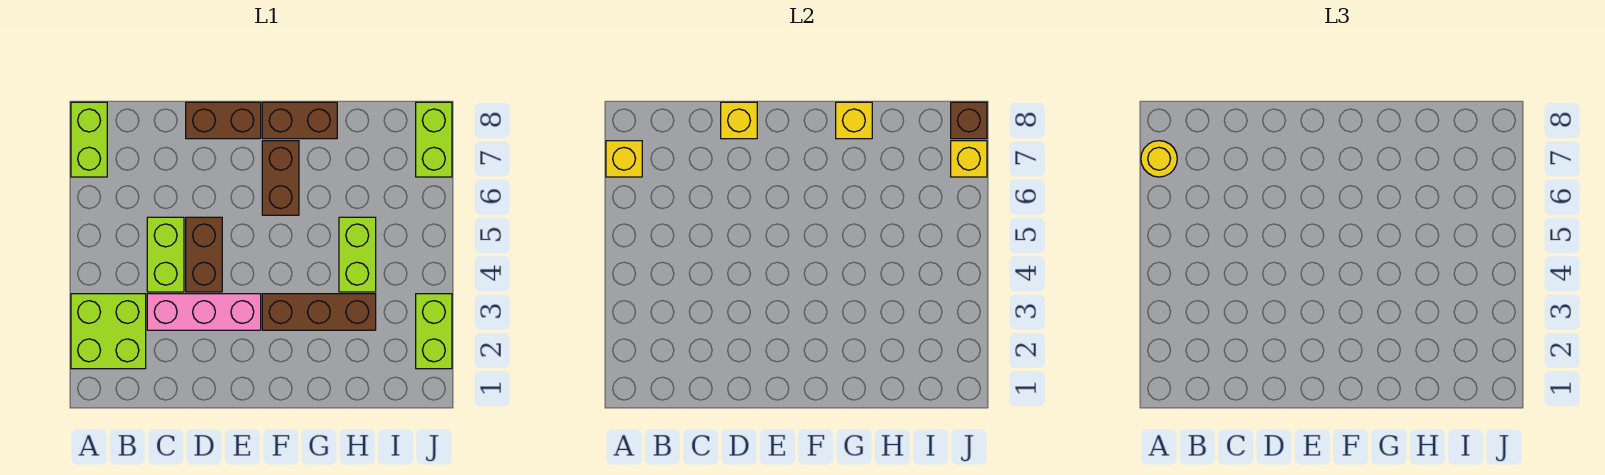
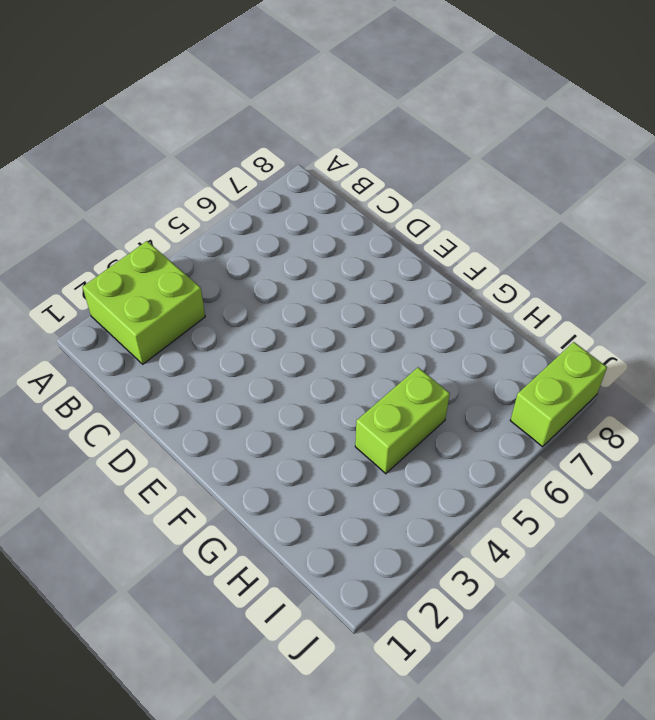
none -> lime 1x2 brick [71,102,107,177]
none -> pink 1x3 brick [147,294,261,330]
none -> lime 1x2 brick [147,217,184,292]

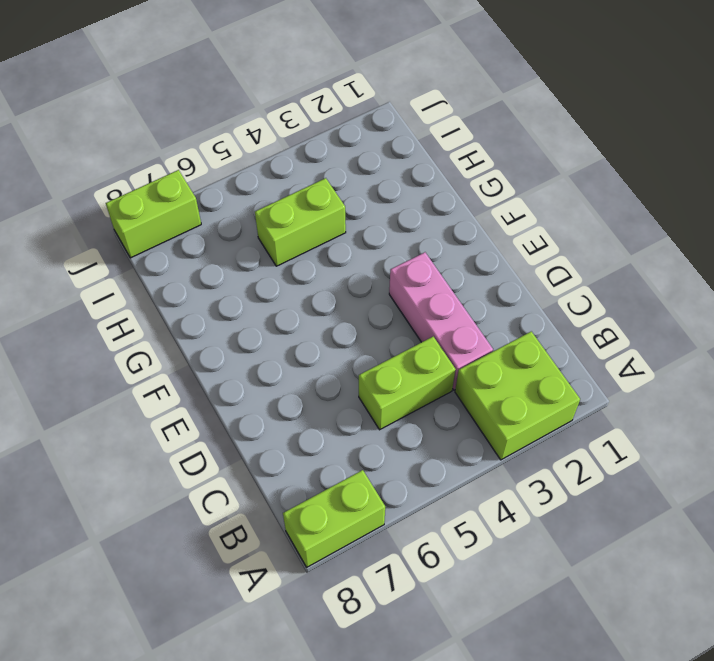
none -> brown 1x2 brick [186,217,222,292]
none -> brown 1x2 brick [186,102,261,139]
none -> brown 1x3 brick [262,294,376,330]

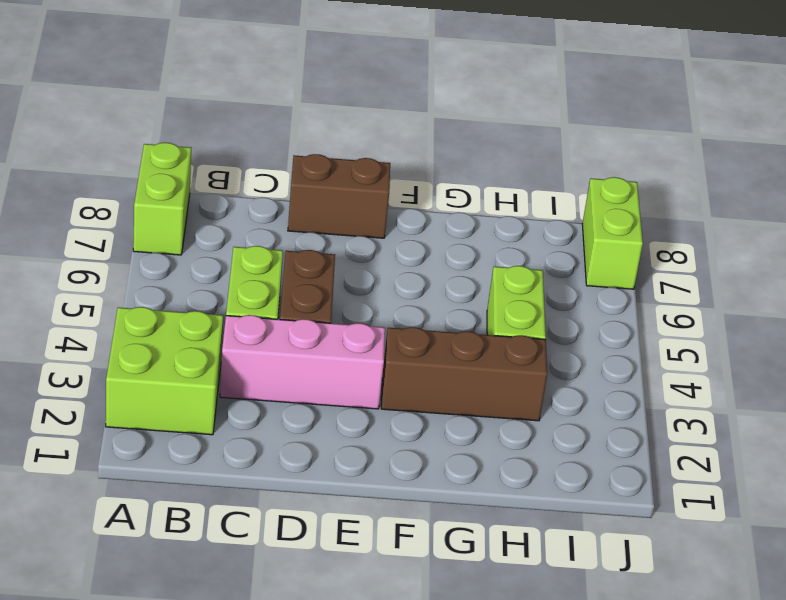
none -> brown 1x2 brick [262,141,299,215]
none -> brown 1x2 brick [262,102,337,139]
none -> lime 1x2 brick [416,294,452,369]

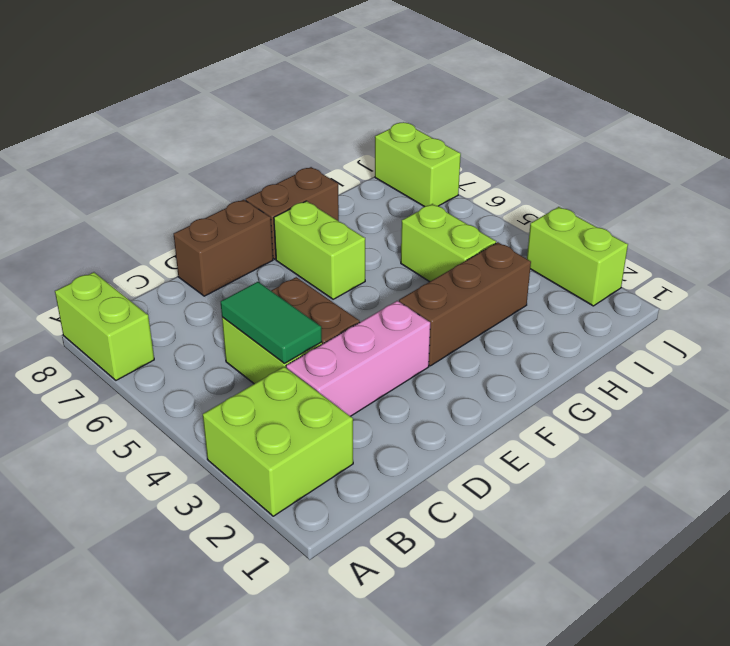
green 1x2 tile [221,282,322,363] -> none
lime 1x2 brick [274,201,365,299] -> brown 1x2 brick [262,141,299,215]
none -> yellow 1x1 brick [606,141,642,177]
none -> yellow 1x1 brick [721,102,757,139]
none -> yellow 1x1 brick [836,102,872,139]

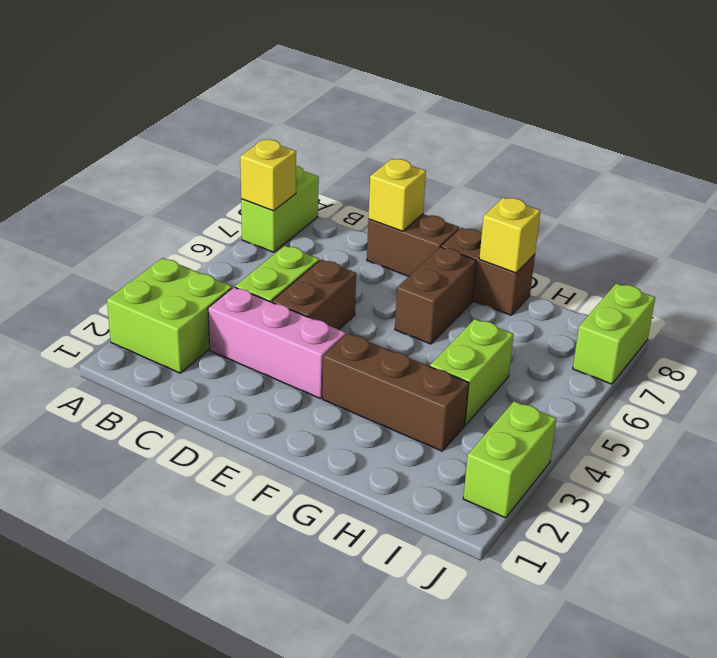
none -> yellow 1x1 brick [951,141,987,177]
none -> brown 1x1 brick [951,102,987,139]
none -> yellow 1x1 round brick [1141,141,1177,177]

